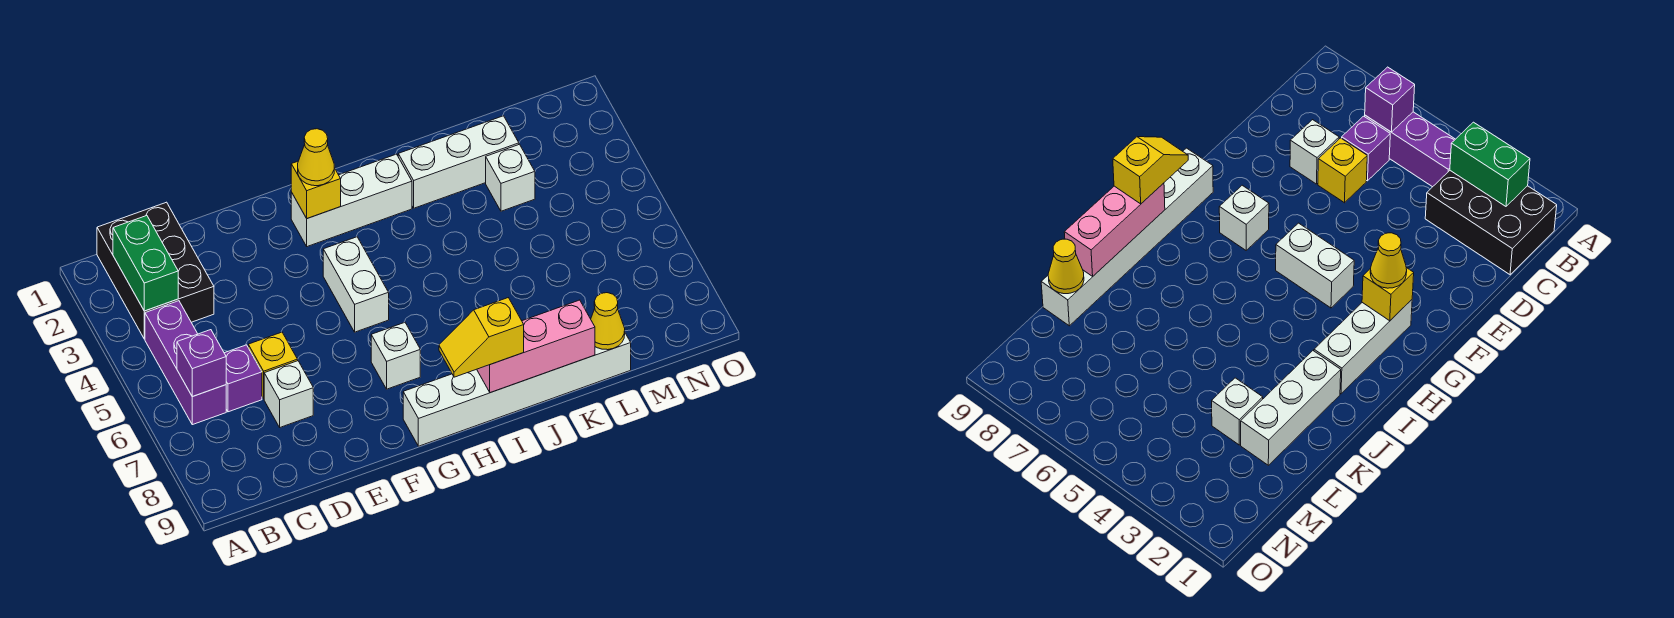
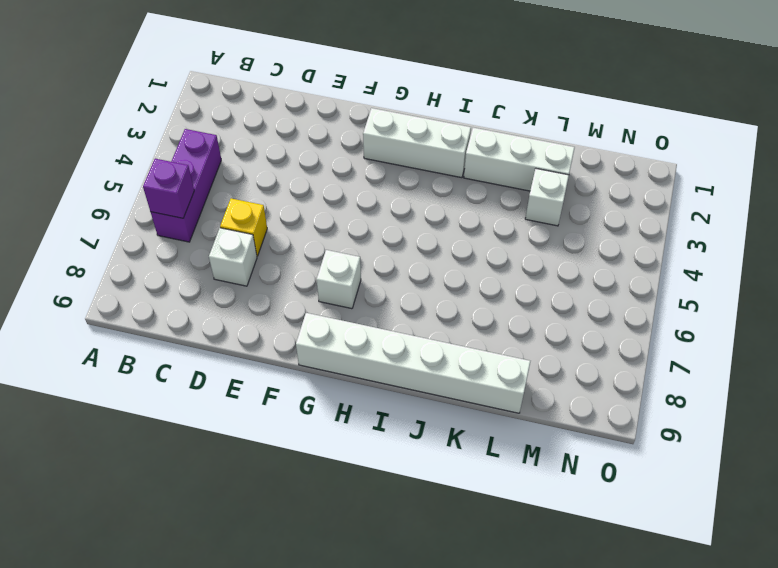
none -> black 2x3 brick [97,202,214,339]
none -> purple 1x1 brick [224,345,262,412]
none -> white 1x2 brick [323,237,389,332]

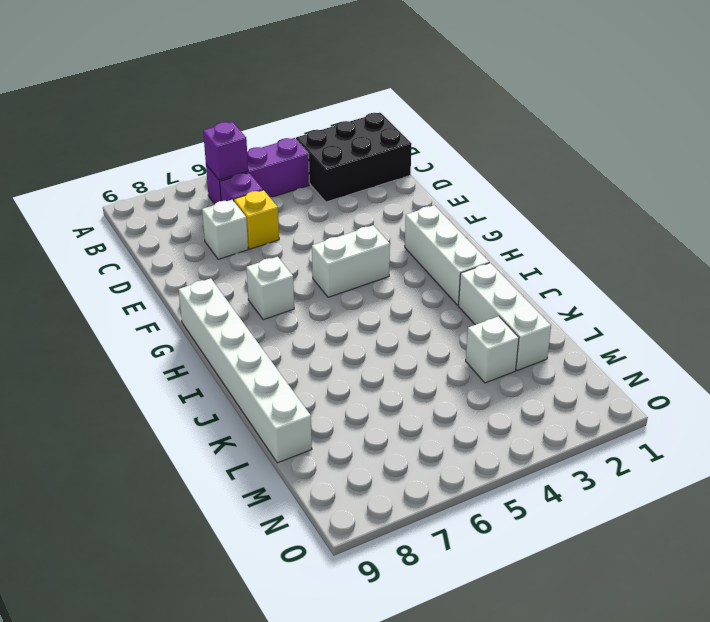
none -> green 1x2 brick [113,216,178,311]
none -> yellow 1x1 brick [291,161,341,218]
none -> pink 1x3 brick [477,300,595,393]

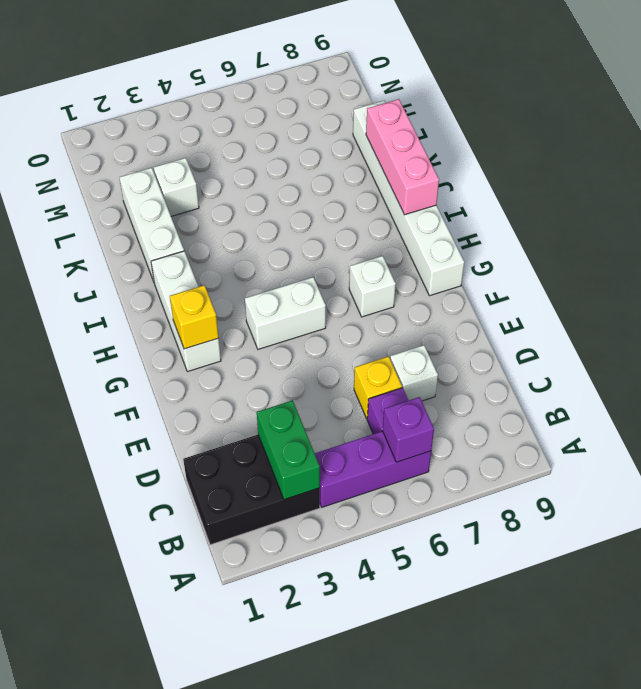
green 1x2 brick [257,400,320,500] -> green 1x2 brick turned to [113,216,178,311]
none -> yellow 1x1 cone [591,293,625,350]
none -> yellow 1x1 cone [298,129,334,186]
none -> yellow 1x2 slope [439,298,524,377]

